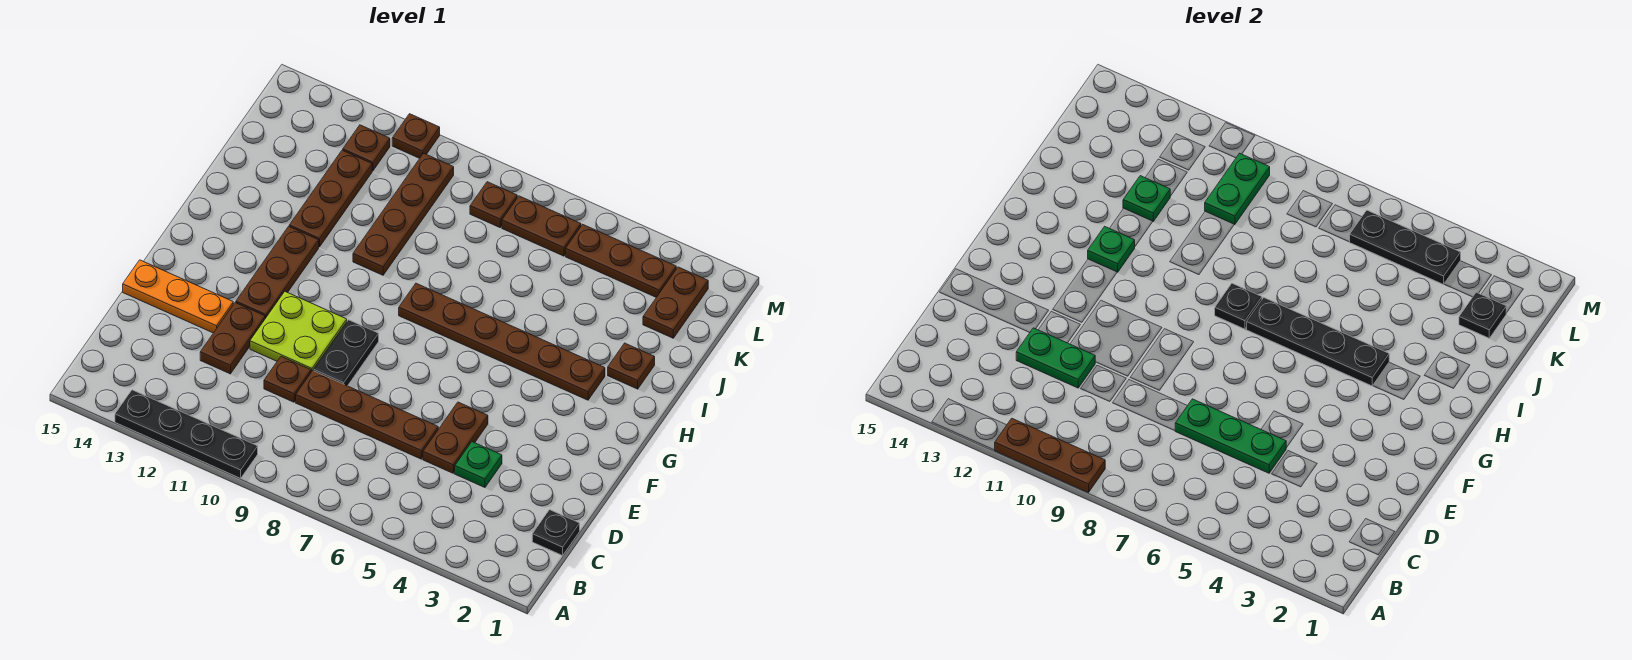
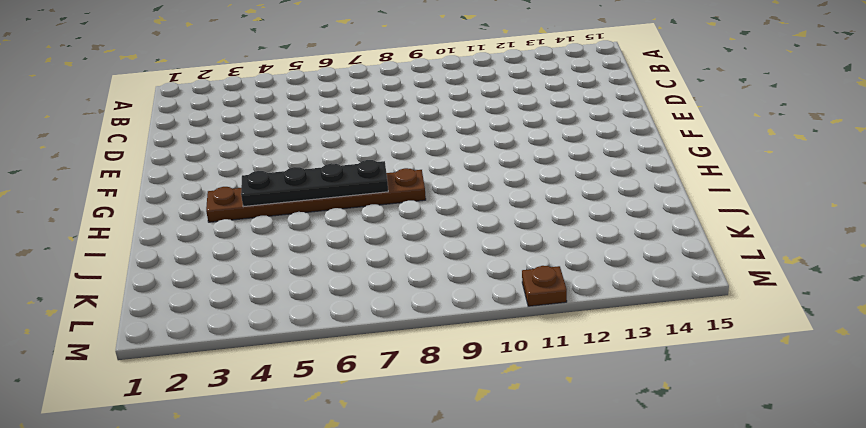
none -> black 1x4 plate [115,390,258,478]
none -> black 1x1 plate [532,510,580,555]
none -> green 1x1 plate [455,442,502,487]
none -> brown 1x2 plate [423,402,488,473]

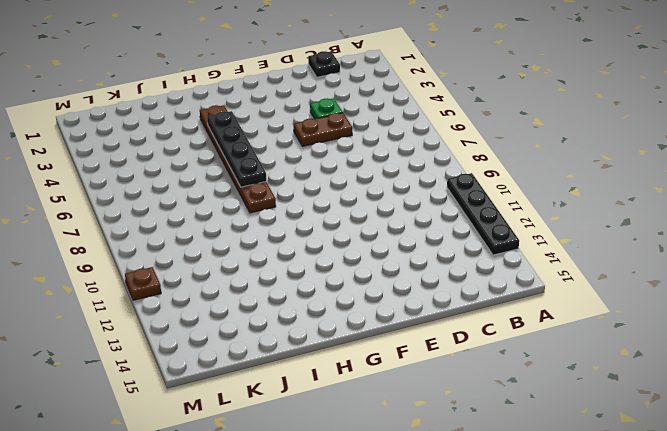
none -> brown 1x4 plate [296,371,438,459]
none -> brown 1x1 plate [264,357,311,402]
none -> brown 1x2 plate [200,303,265,374]
none -> black 1x2 plate [314,320,379,386]

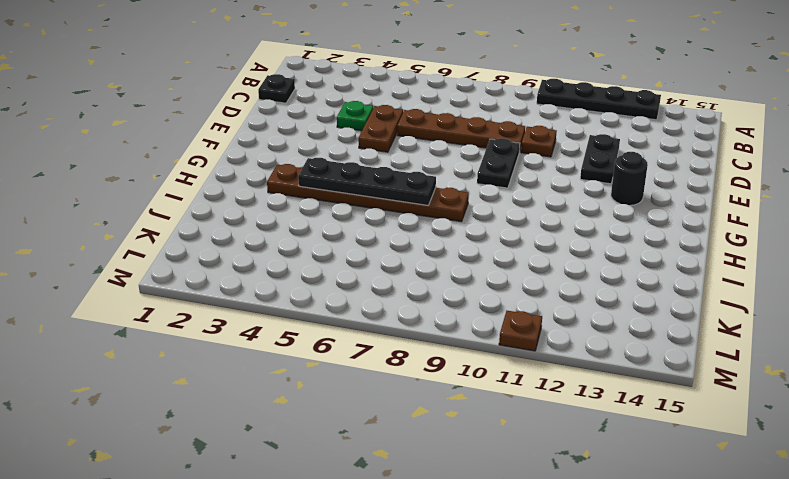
black 1x2 plate [580,134,620,184] -> brown 1x2 plate [200,303,265,374]
black 1x1 round brick [611,152,648,205] -> none
none -> lime 2x2 plate [250,292,347,372]
none -> orange 1x3 plate [123,260,233,333]
none -> brown 1x3 plate [236,226,319,318]
none -> brown 1x1 plate [608,343,655,389]

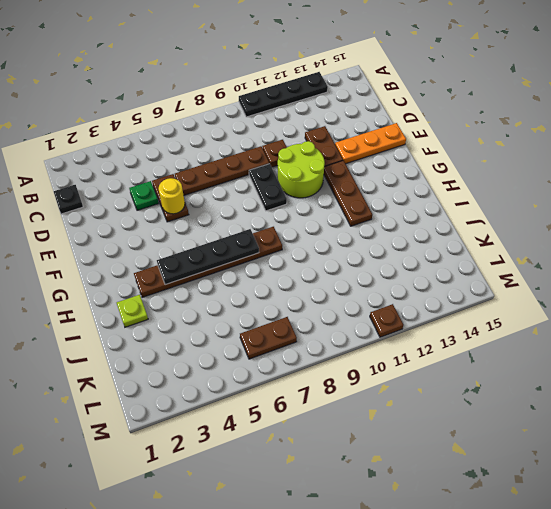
yellow 1x1 round brick [159,178,185,214] -> none
lime 2x2 round brick [278,141,325,198] -> lime 2x2 plate [250,292,347,372]
lime 1x1 plate [117,295,148,327] -> brown 1x1 plate [608,343,655,389]
none -> brown 1x4 plate [353,153,454,275]
none -> brown 1x3 plate [289,150,372,247]
none -> brown 1x2 plate [643,267,708,338]
none -> brown 1x3 plate [566,224,676,297]

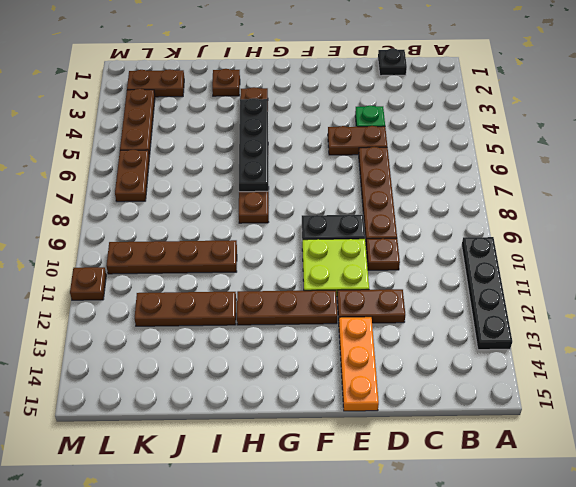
none -> brown 1x1 plate [470,182,517,227]
none -> brown 1x1 plate [343,125,390,171]
none -> brown 1x3 plate [995,418,1105,493]
none -> green 1x3 plate [1175,399,1286,473]

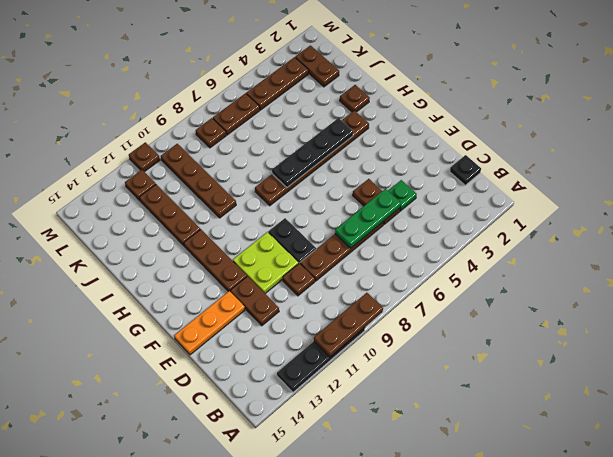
none -> green 1x2 plate [1016,328,1095,388]
none -> black 1x1 plate [1215,283,1262,329]
none -> green 1x1 plate [1088,226,1135,272]
none -> green 1x1 plate [1123,176,1170,221]

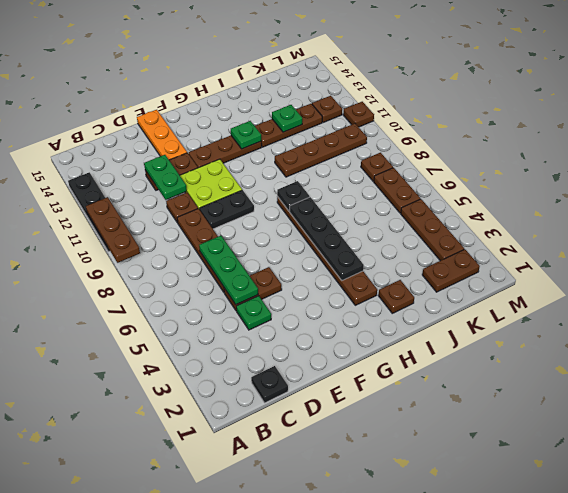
none -> black 1x1 plate [1459,292,1506,338]
none -> green 1x2 plate [1205,153,1270,225]
none -> black 1x3 plate [1350,210,1461,284]

